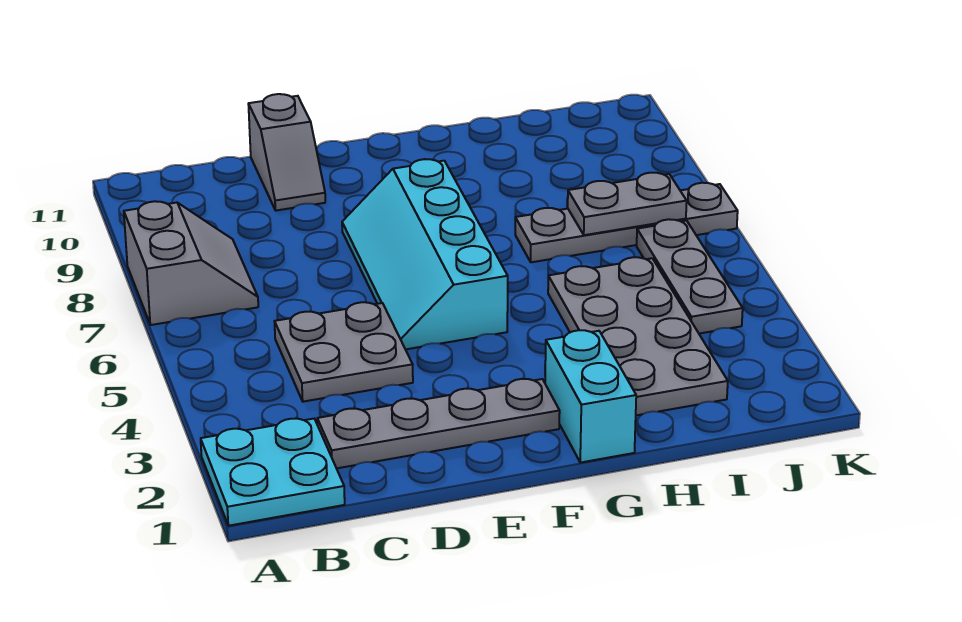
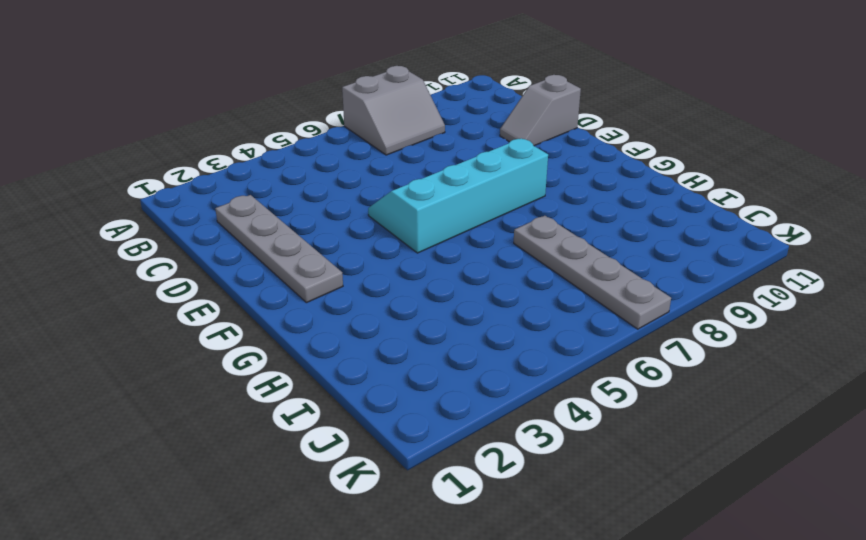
none -> cyan 2x2 plate [201,419,345,526]
none -> grey 2x2 plate [275,302,413,402]

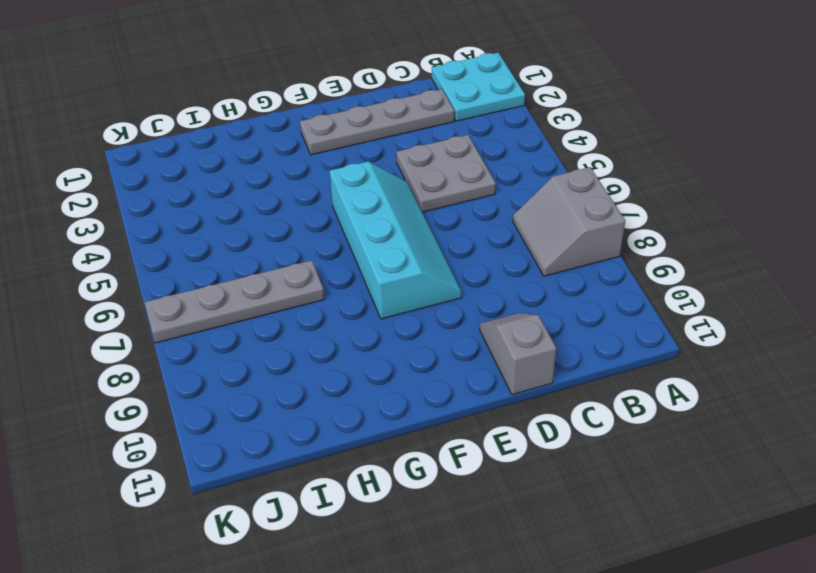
none -> cyan 1x2 brick [545,330,636,463]
none -> grey 2x4 plate [548,257,728,415]

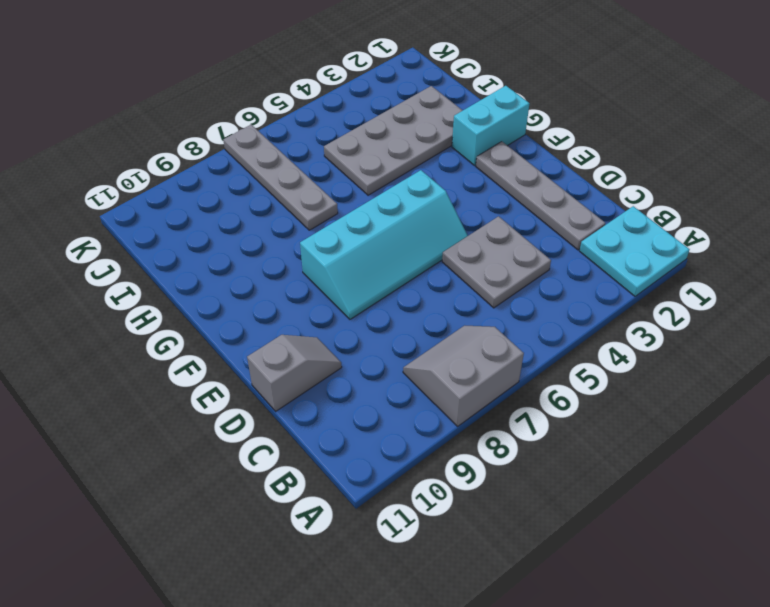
none -> grey 1x3 plate [637,219,743,334]
none -> grey 1x2 plate [568,173,687,235]

